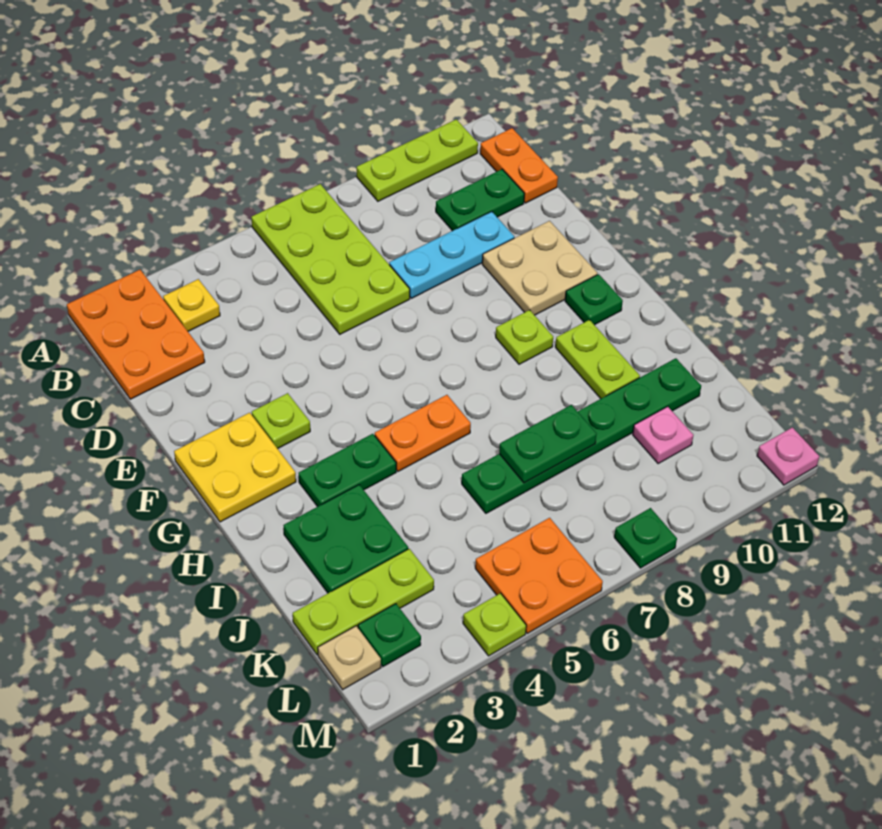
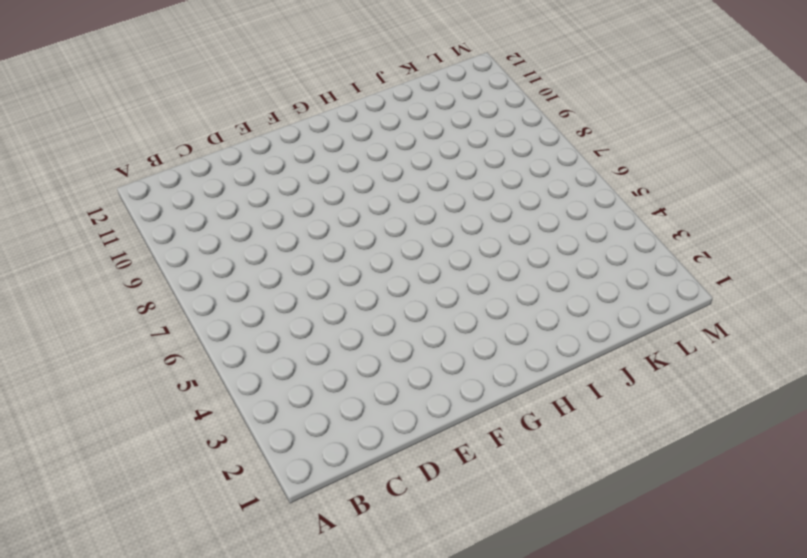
none -> orange 2x3 plate [67,270,205,399]
none -> lime 2x4 plate [251,184,410,334]
none -> lime 1x3 plate [357,119,478,201]

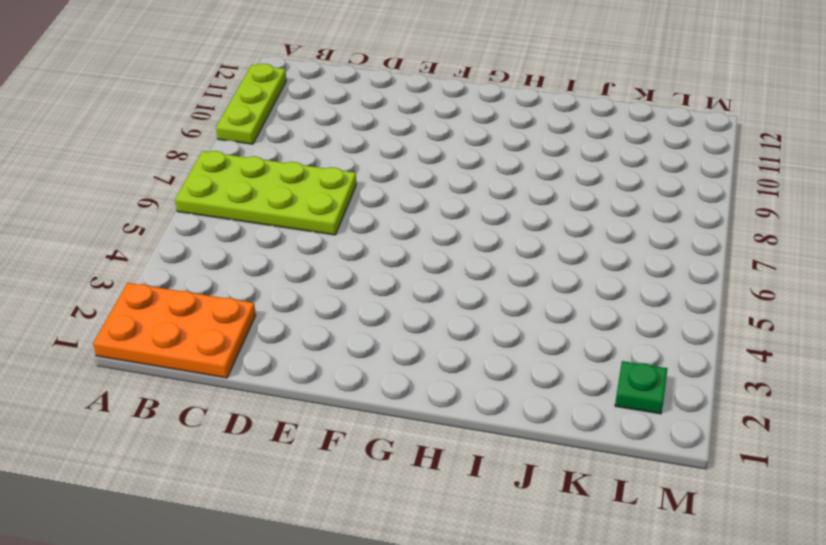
none -> yellow 1x1 plate [163,279,220,331]
none -> orange 1x2 plate [480,128,558,203]
none -> green 1x2 plate [436,169,524,231]

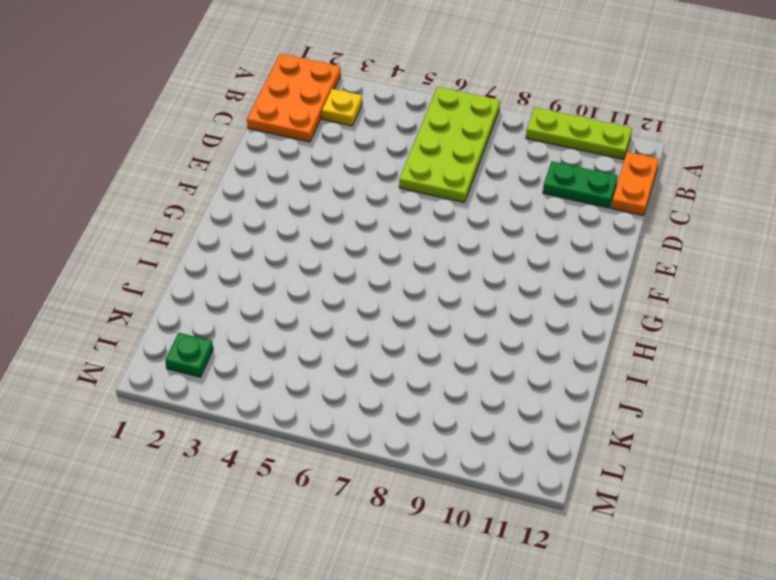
none -> cyan 1x3 plate [389,212,514,298]
none -> tan 2x2 plate [482,221,597,315]
none -> yellow 2x2 plate [174,413,296,522]

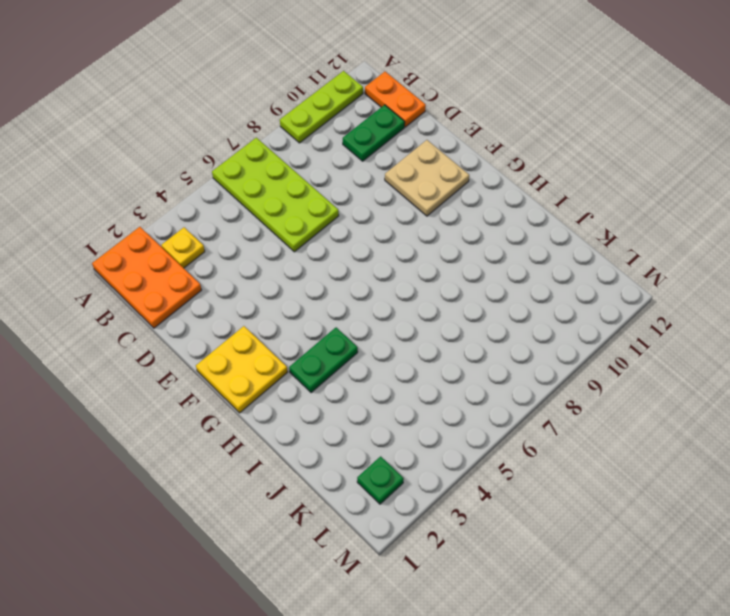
none -> cyan 1x3 plate [389,212,514,298]
none -> lime 1x1 plate [252,393,310,449]
none -> lime 1x1 plate [496,310,553,364]

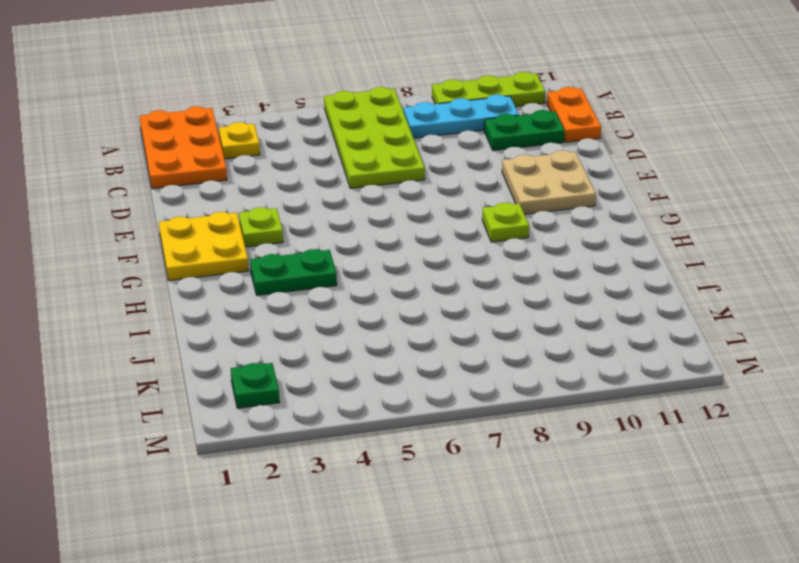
cyan 1x3 plate [404,95,519,138] -> cyan 1x3 plate moved to [389,212,514,298]
none -> green 1x1 plate [565,274,623,325]
none -> orange 1x2 plate [375,395,471,471]
none -> lime 1x2 plate [555,320,640,399]

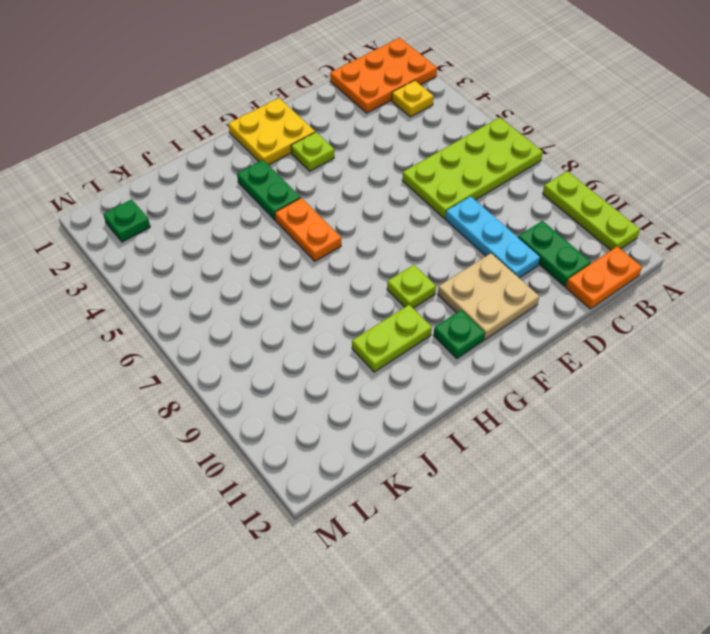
none -> green 2x2 plate [283,485,408,593]
none -> green 1x6 plate [462,358,701,513]
none -> lime 1x3 plate [293,549,434,655]

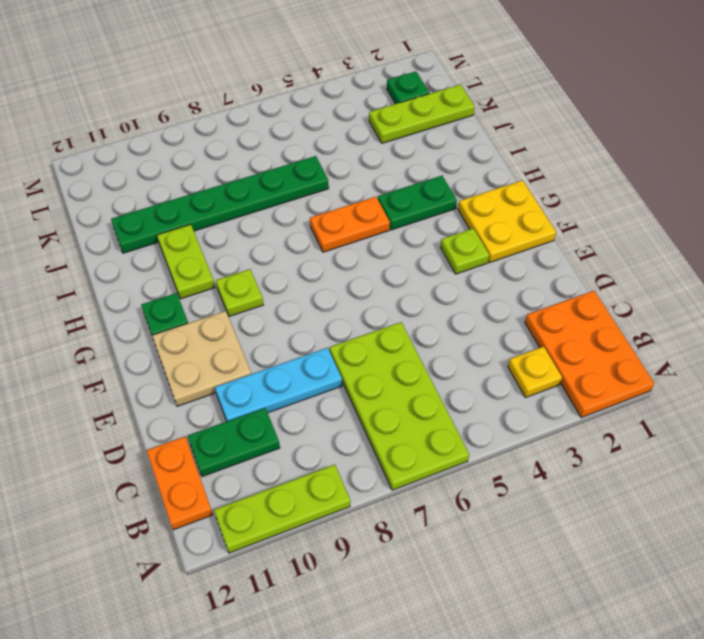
none -> green 2x2 plate [283,485,408,593]
none -> pink 1x1 plate [633,407,693,464]
none -> tan 1x1 plate [318,626,381,690]

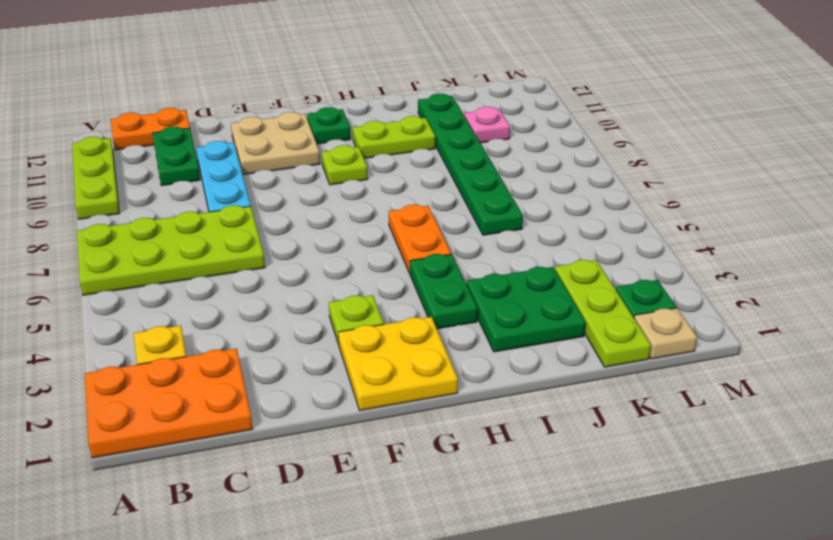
none -> orange 2x2 plate [475,518,603,633]
none -> lime 1x1 plate [463,593,526,656]
none -> green 1x1 plate [614,508,677,568]

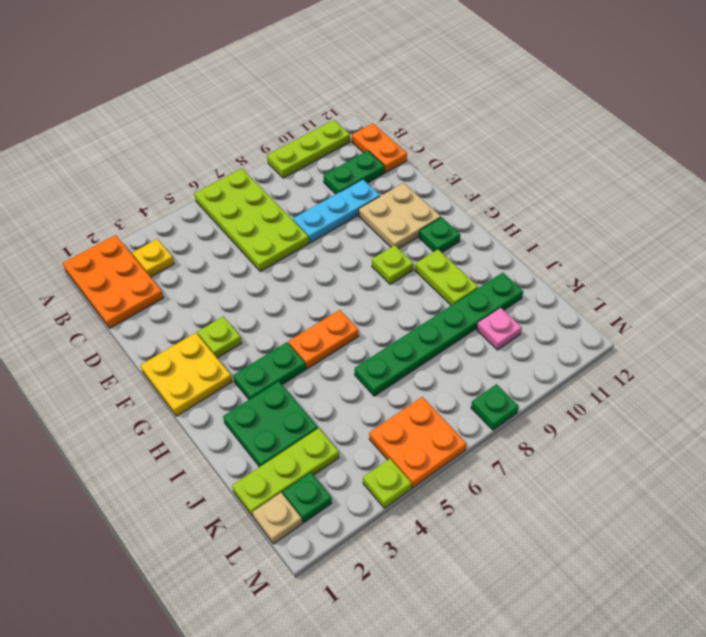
none -> pink 1x1 plate [757,427,819,485]
none -> green 1x2 plate [499,405,597,483]

